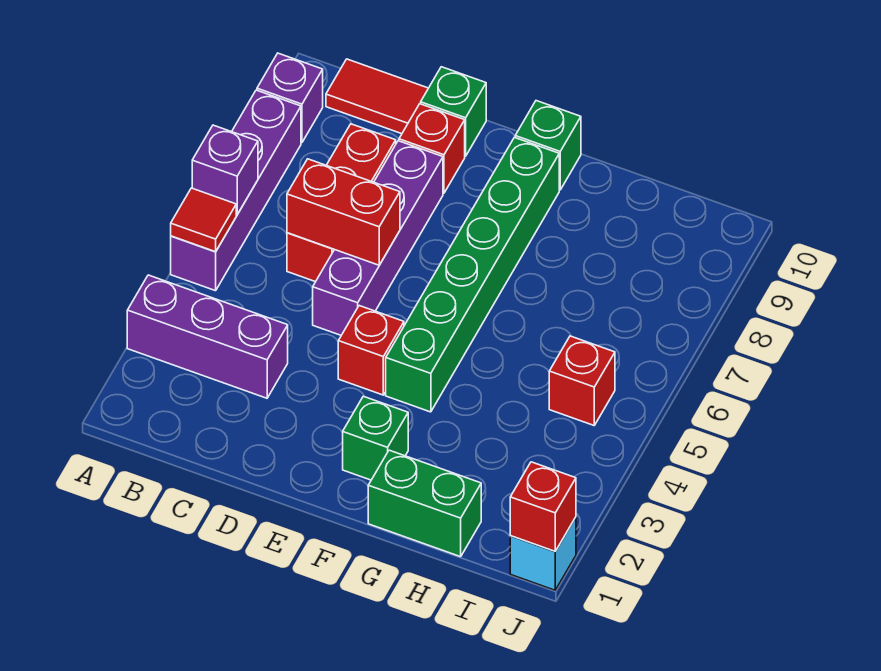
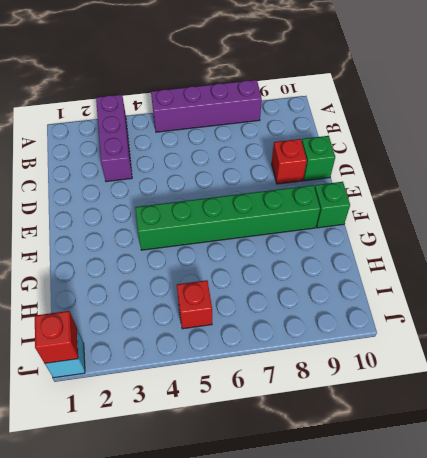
none -> purple 1x1 brick [257,53,323,143]
none -> red 1x2 tile [326,59,428,134]
none -> red 1x3 brick [287,124,396,282]

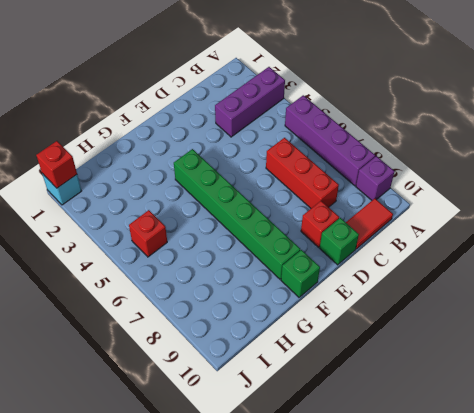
none -> purple 1x4 brick [313,141,443,335]
none -> red 1x1 brick [338,306,404,395]
none -> green 1x1 brick [343,396,408,480]

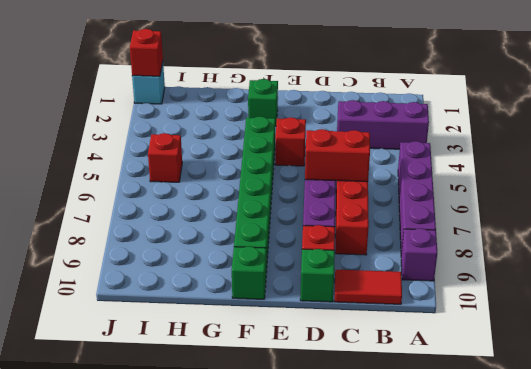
none -> green 1x2 brick [368,450,481,557]
none -> red 1x1 tile [171,188,236,252]
none -> purple 1x1 brick [192,125,258,215]

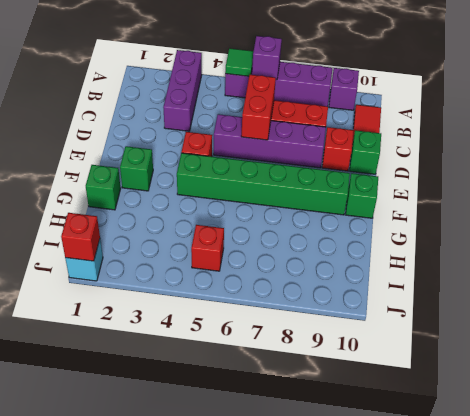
green 1x1 tile [225,48,254,76] -> red 1x1 tile [171,188,236,252]
green 1x1 brick [86,165,121,210] -> green 1x2 brick [368,450,481,557]

